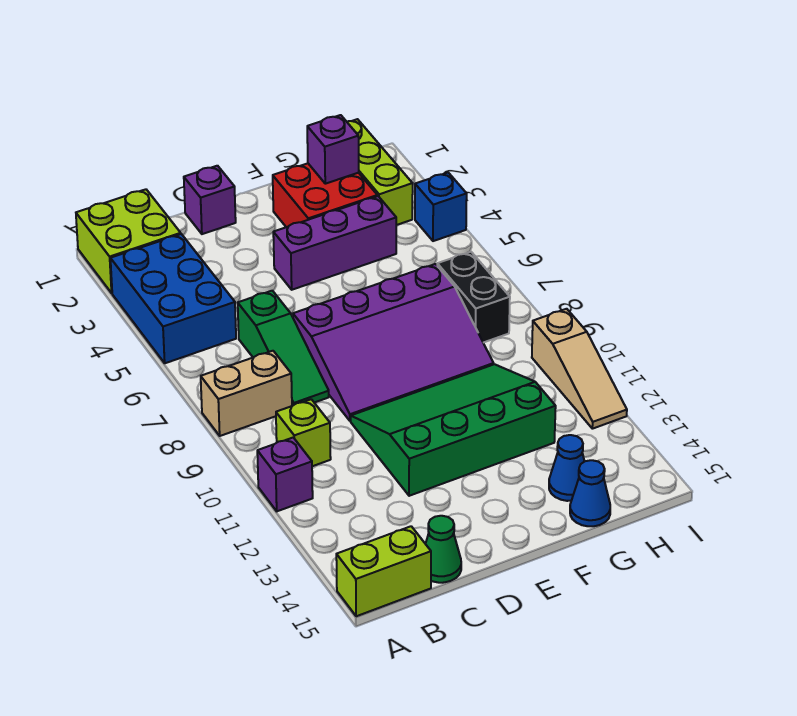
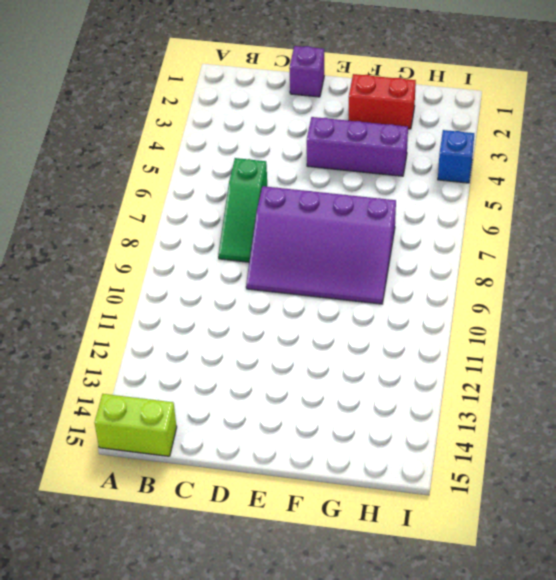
red 1x2 brick [349,74,416,129] -> red 2x2 brick [273,163,377,227]
none -> lime 2x2 brick [76,189,181,293]
none -> blue 2x3 brick [110,234,236,363]
none -> tan 1x2 brick [201,351,292,436]

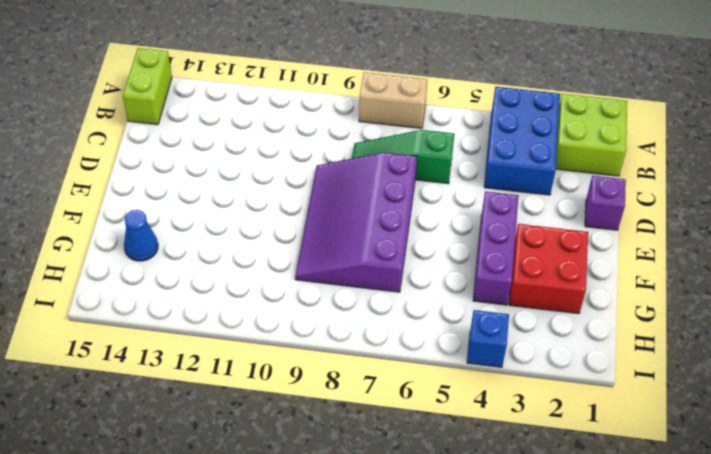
blue 2x3 brick [484,87,560,195] -> blue 2x3 brick turned to [110,234,236,363]
tan 1x2 brick [359,72,428,128] -> tan 1x2 brick turned to [201,351,292,436]
none -> purple 1x1 brick [257,438,313,511]
none -> lime 1x1 brick [276,399,331,466]
none -> green 1x1 cone [426,516,461,583]

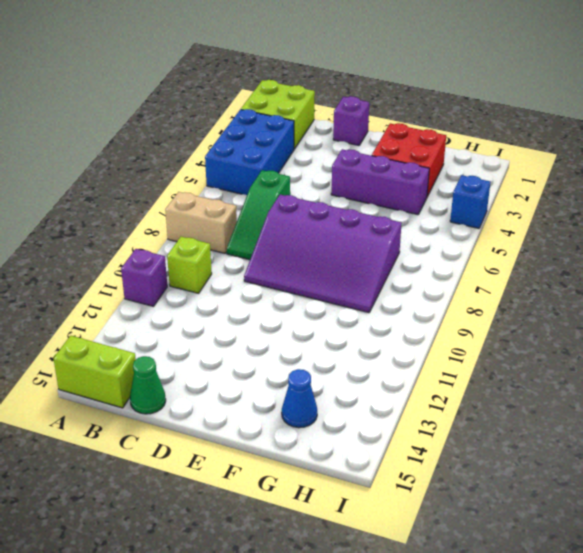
none -> green 3x4 slope [351,364,556,496]
none -> blue 1x1 cone [570,460,610,526]
none -> lime 1x3 brick [347,119,413,225]

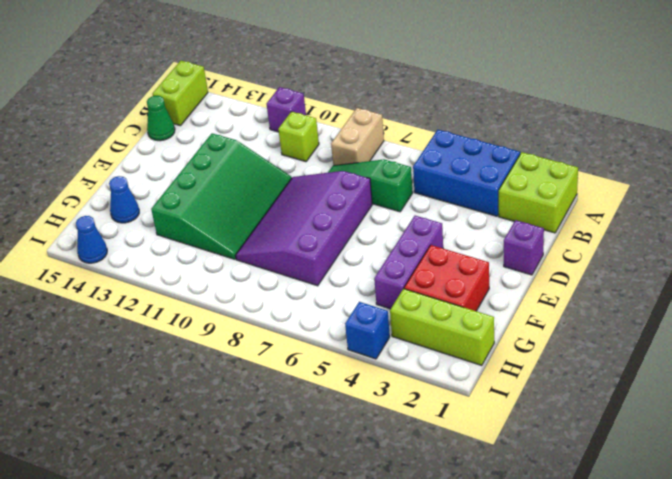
blue 1x1 cone [76,216,107,263] -> blue 1x1 cone moved to [570,460,610,526]
none -> black 1x2 brick [437,252,510,343]
none -> tan 1x3 slope [532,309,627,429]
none -> purple 1x1 brick [307,115,359,184]

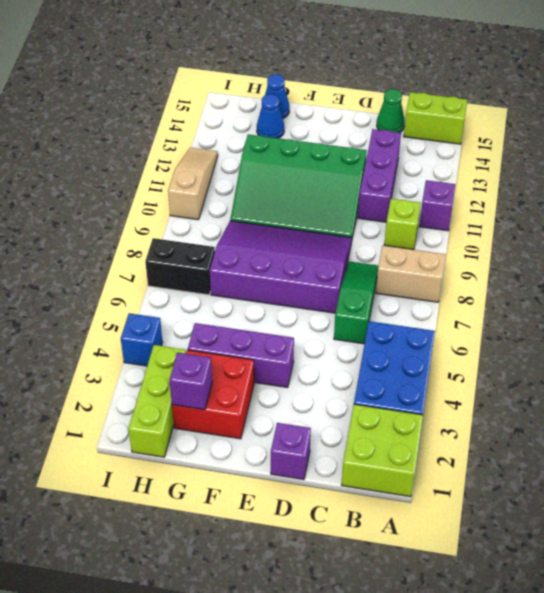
purple 1x3 brick [358,129,401,222] -> none
black 1x2 brick [145,238,215,295] -> black 1x2 brick turned to [437,252,510,343]

